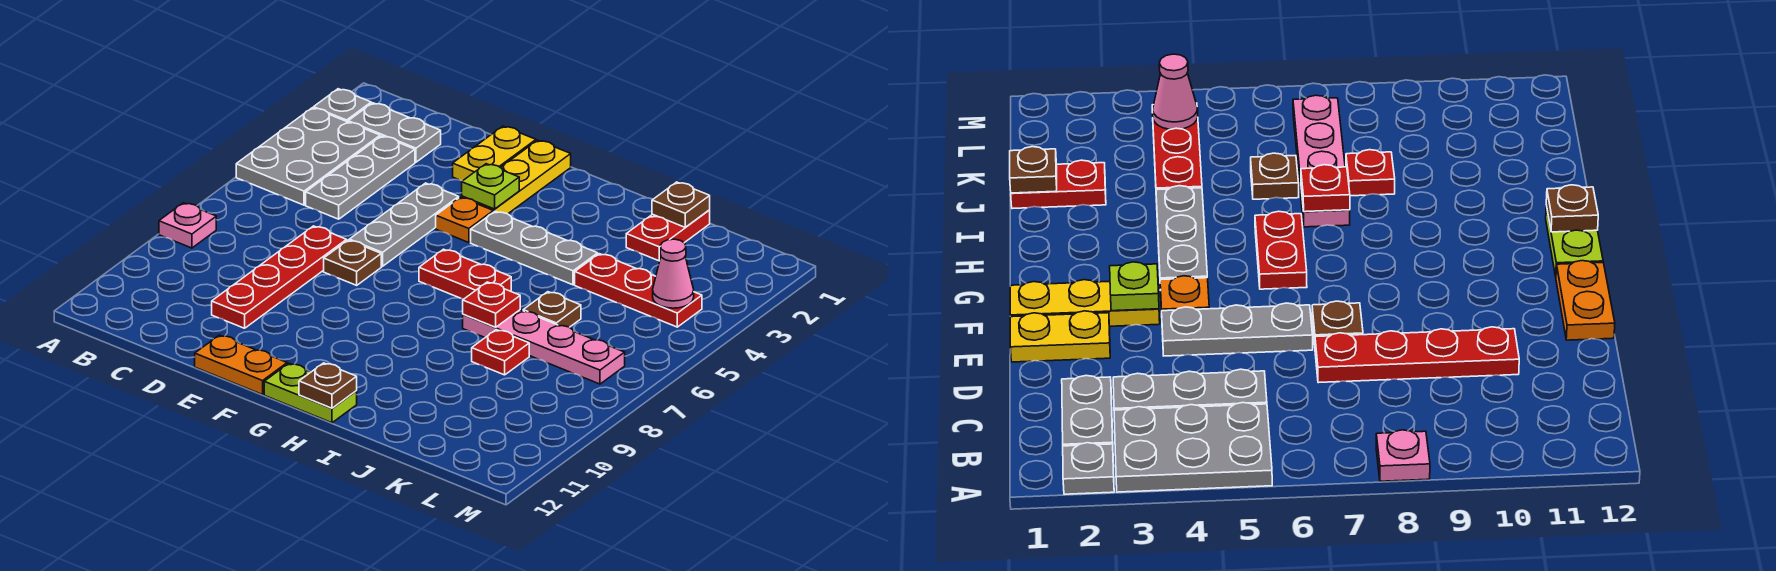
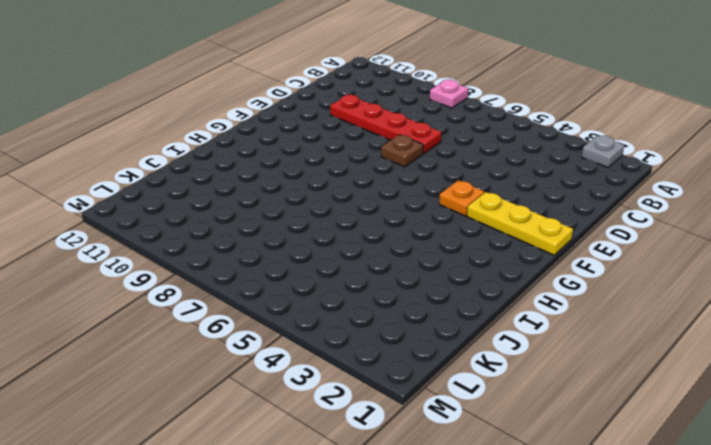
none -> grey 2x3 plate [236,108,380,205]
none -> grey 1x2 plate [348,103,441,162]
none -> grey 1x3 plate [306,136,415,219]

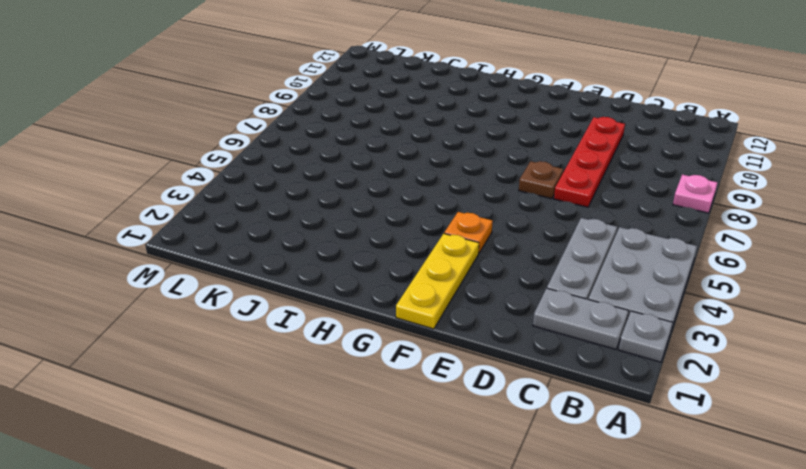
none -> yellow 1x2 plate [453,126,536,181]
none -> grey 1x3 plate [349,183,459,266]
none -> orange 1x2 plate [195,335,287,395]

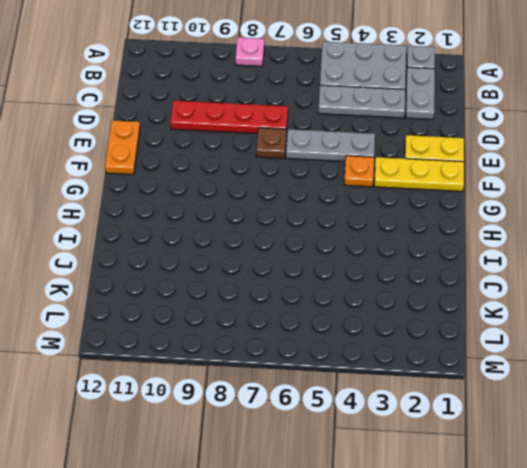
none -> grey 1x3 plate [471,211,598,285]
none -> red 1x2 plate [419,249,511,299]
none -> lime 1x2 plate [264,363,357,423]

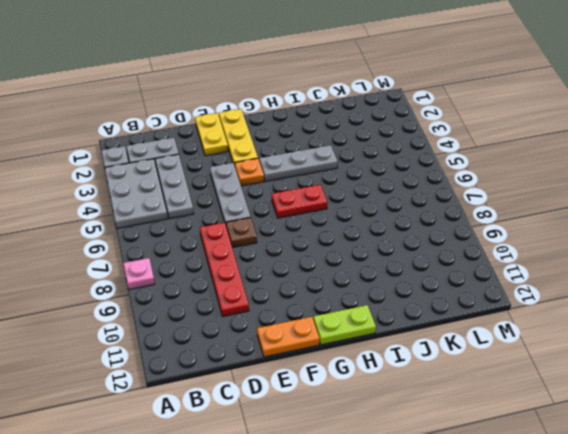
none -> pink 1x4 plate [463,310,625,384]
none -> red 1x2 plate [626,210,710,261]
none -> red 1x3 plate [575,254,702,327]

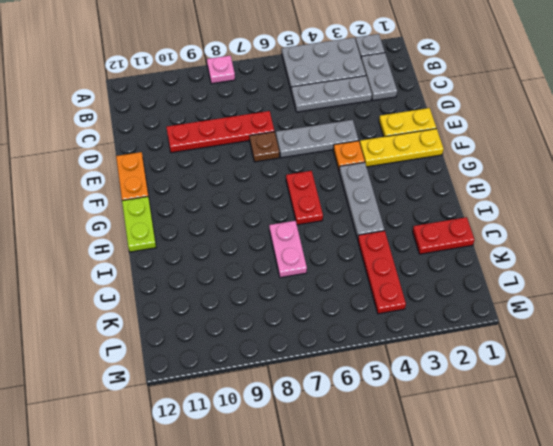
pink 1x2 plate [269,221,307,278] -> pink 1x4 plate [463,310,625,384]
none -> brown 1x1 plate [523,292,581,327]
none -> red 1x1 plate [472,330,529,375]
none -> lime 1x1 plate [462,164,519,209]

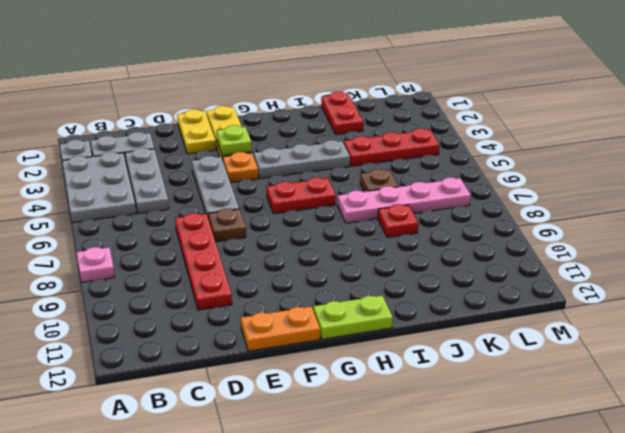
none -> brown 1x1 plate [299,363,357,408]
none -> red 1x1 plate [463,282,520,327]
none -> brown 1x1 plate [652,182,710,227]

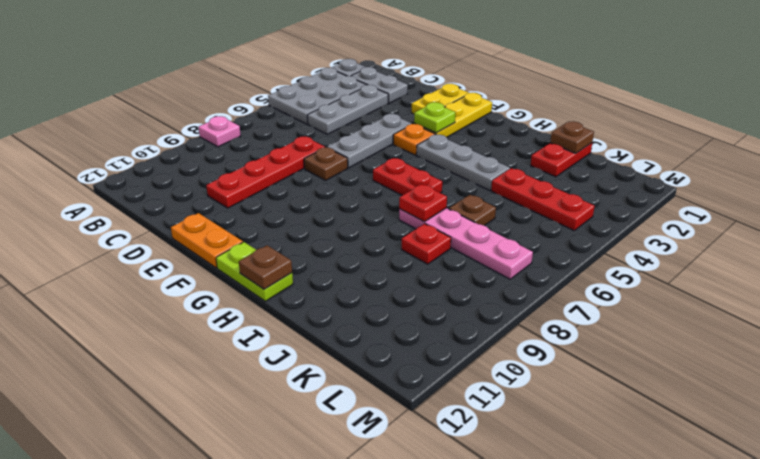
none -> pink 1x1 cone [653,239,694,308]

